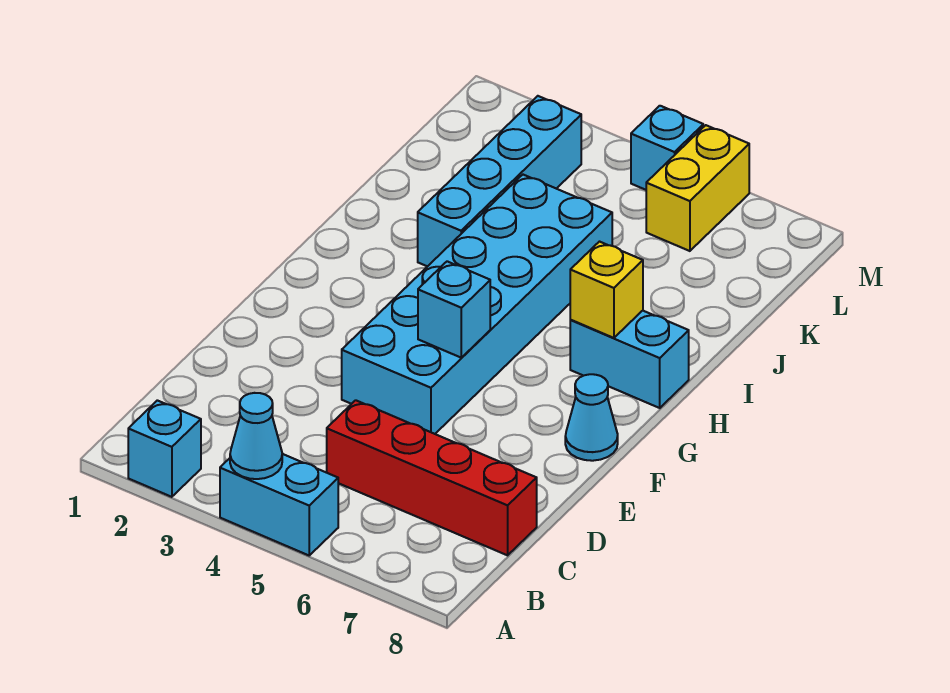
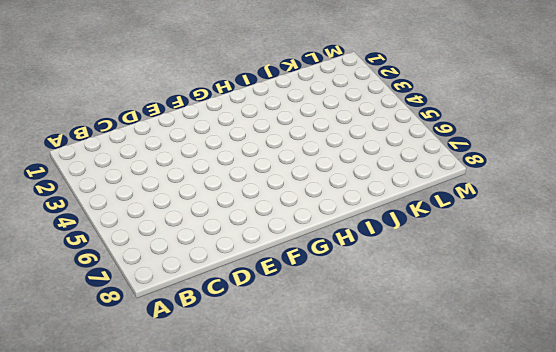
none -> cyan 1x1 brick [128,400,201,497]
none -> cyan 1x2 brick [220,454,338,555]
none -> red 1x4 brick [327,400,537,555]

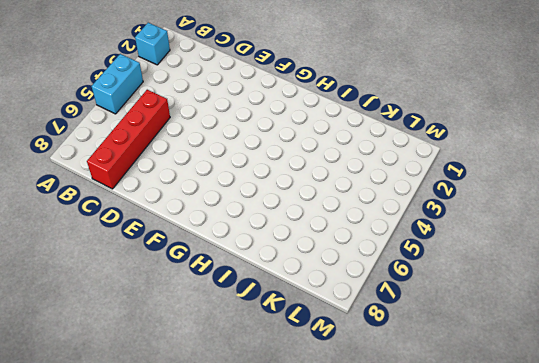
none -> cyan 2x6 brick [342,175,612,434]
none -> cyan 1x1 cone [565,374,618,461]
none -> cyan 1x2 brick [570,311,689,408]

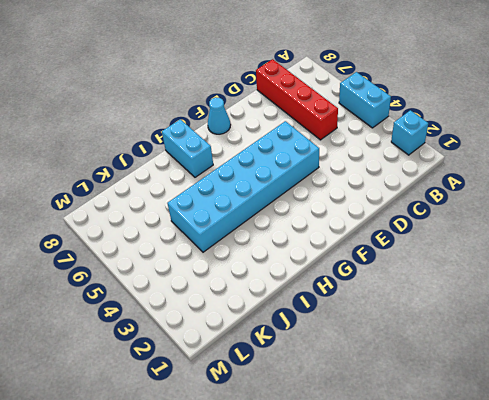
none -> cyan 1x4 brick [418,96,581,267]
none -> yellow 1x2 brick [646,125,749,251]
none -> cyan 1x1 brick [631,106,703,190]

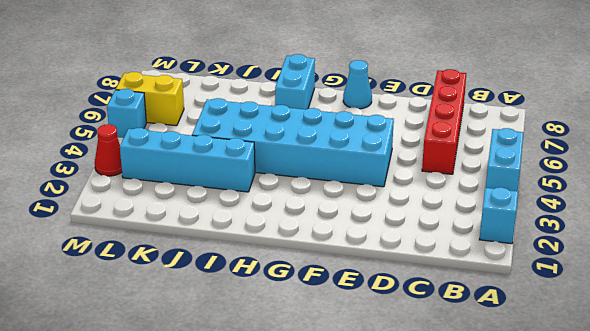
red 1x1 cone [95,124,122,176] -> none
none -> cyan 1x1 cone [230,393,282,479]
none -> cyan 1x1 brick [418,261,490,358]
none -> yellow 1x1 brick [570,242,643,338]

